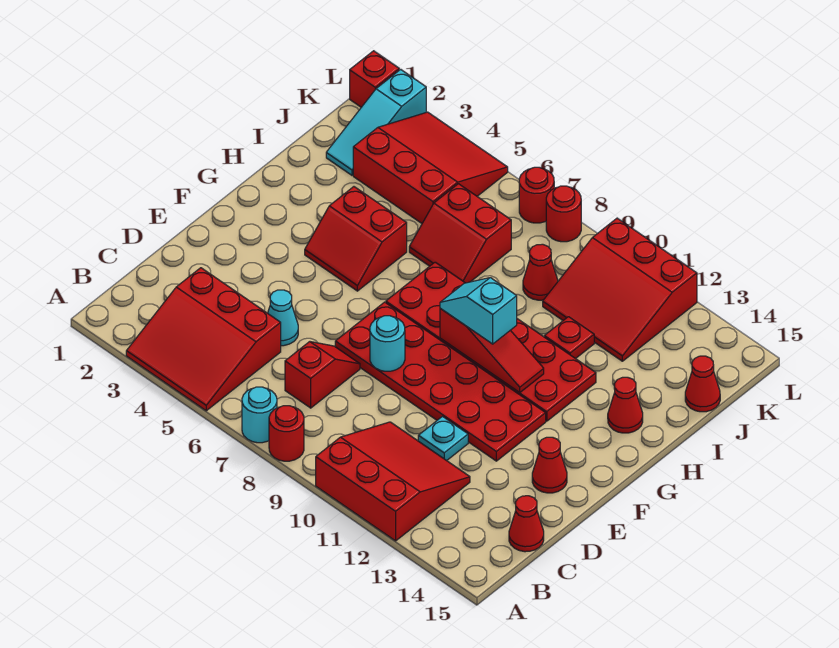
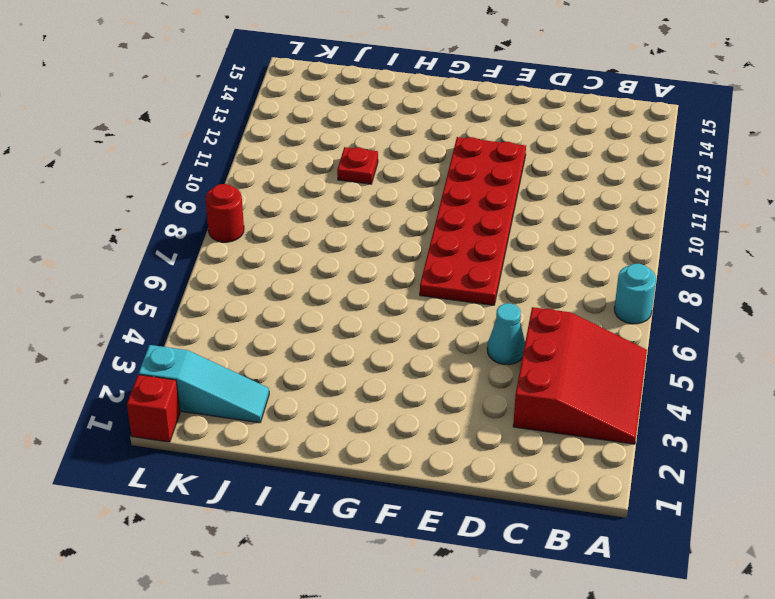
none -> red 1x1 round brick [269,406,304,461]
none -> red 3x3 slope [316,422,470,541]
none -> red 1x2 slope [285,342,360,408]

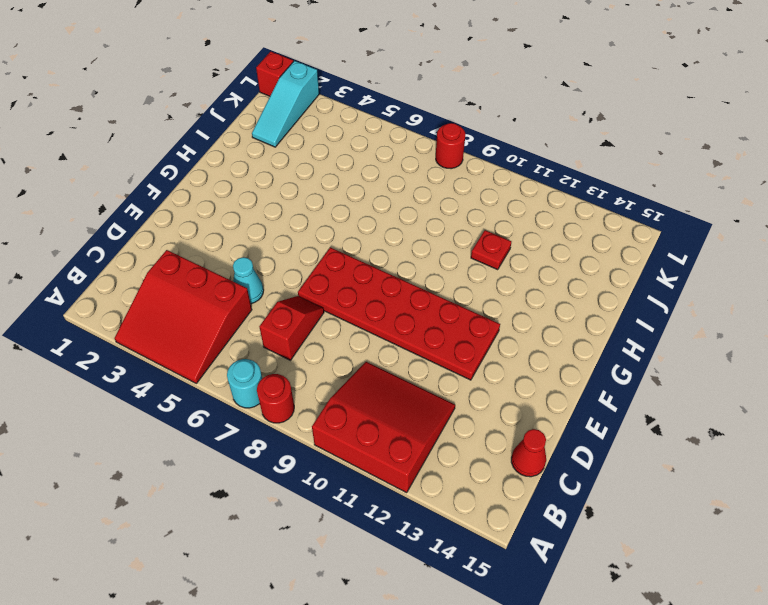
none -> cyan 1x1 plate [418,417,468,461]
none -> red 1x1 cone [532,437,567,493]
none -> red 2x2 slope [305,187,407,291]

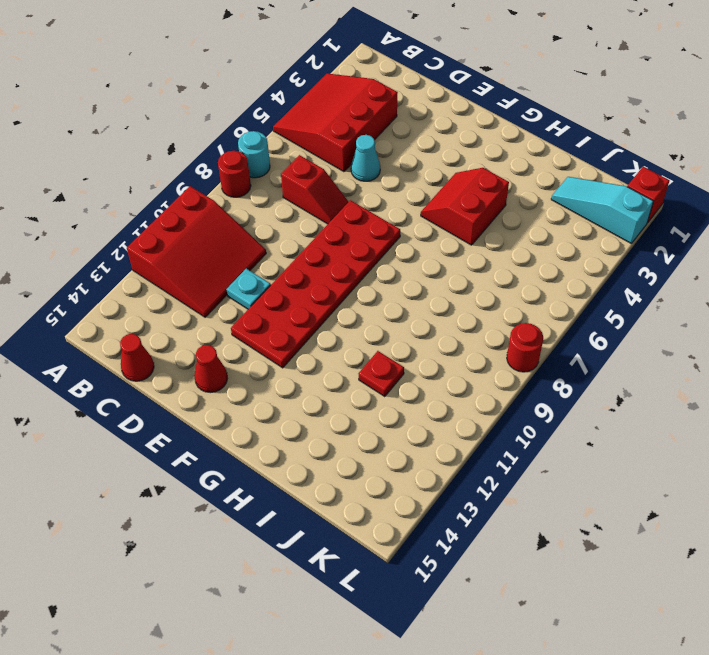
none -> red 2x6 plate [386,262,596,421]
none -> red 1x1 cone [608,377,643,433]
none -> red 2x2 slope [409,184,511,283]

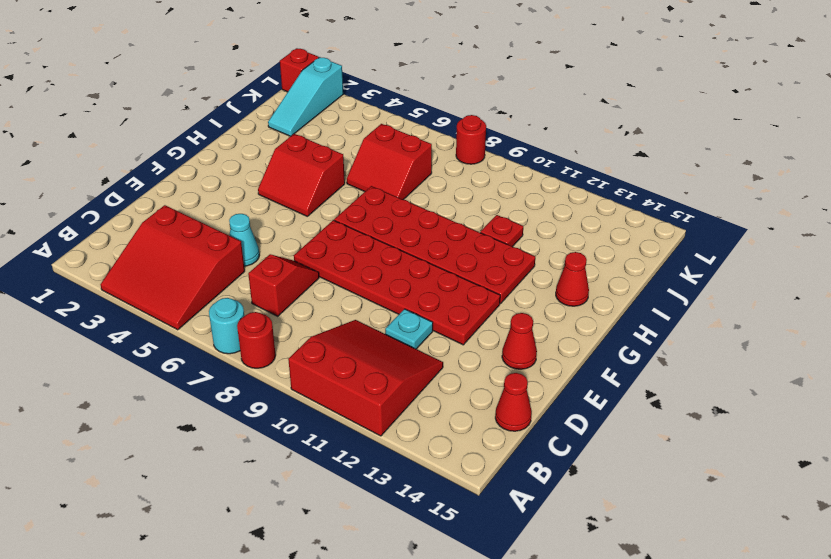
none -> red 3x3 slope [353,112,508,223]
none -> red 1x1 cone [523,244,558,300]
none -> red 3x3 slope [543,218,697,361]

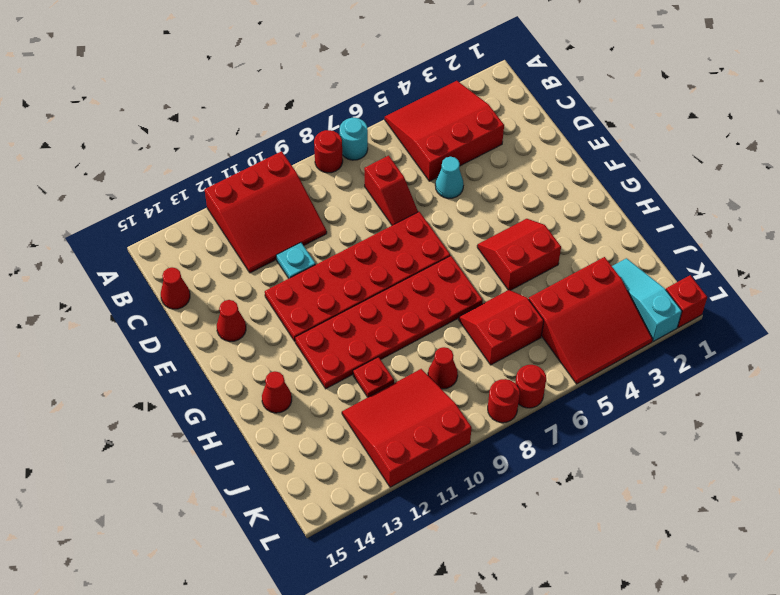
none -> red 1x1 cone [685,356,720,412]
none -> cyan 1x1 round brick [370,316,405,371]
none -> red 1x3 slope [440,308,544,393]

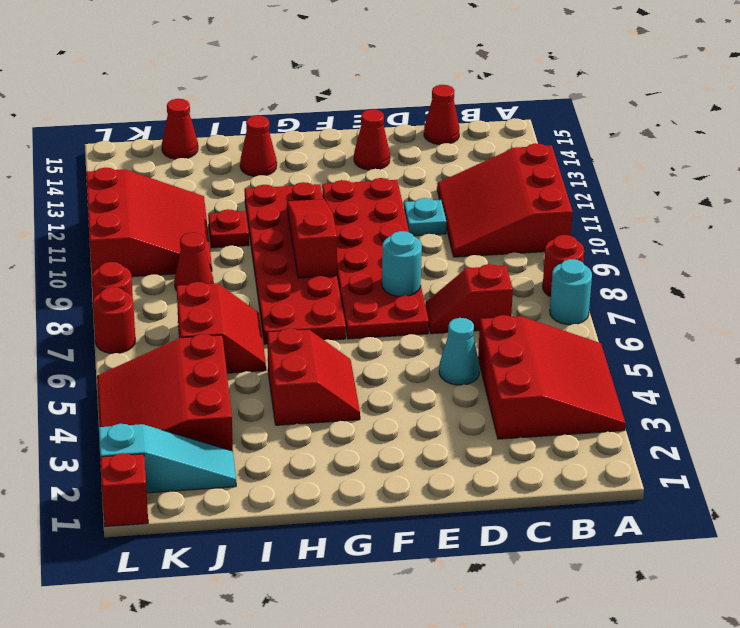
none -> cyan 1x2 slope [440,278,517,344]

